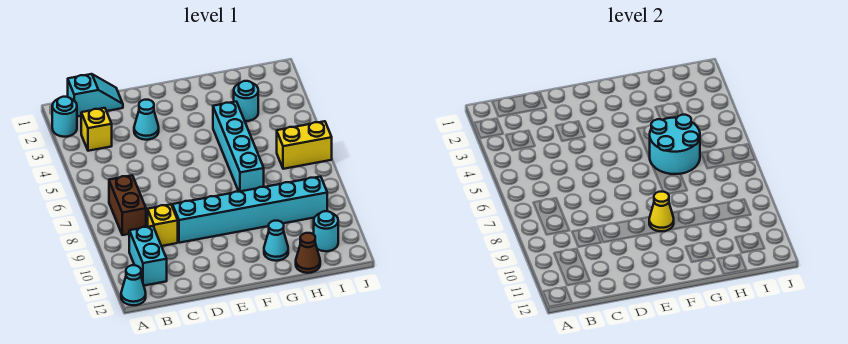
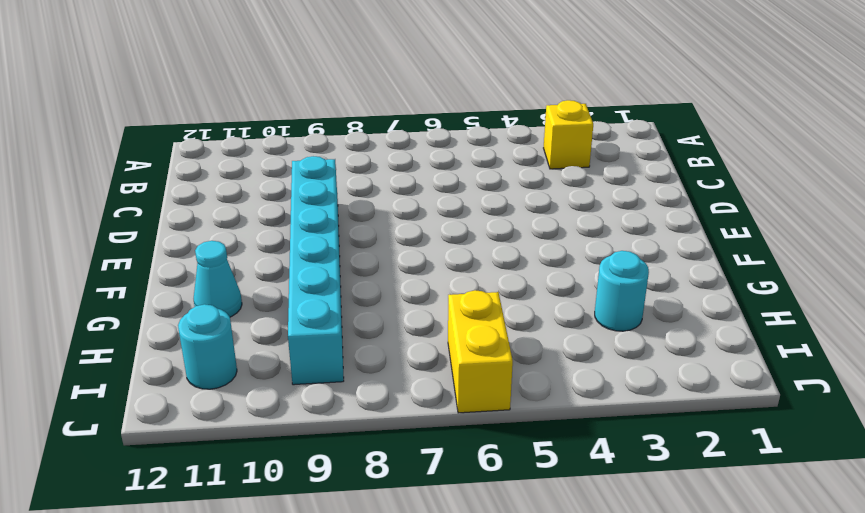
none -> cyan 1x1 round brick [52,97,77,137]
none -> cyan 1x1 cone [121,265,146,305]
none -> cyan 1x2 slope [68,74,123,117]

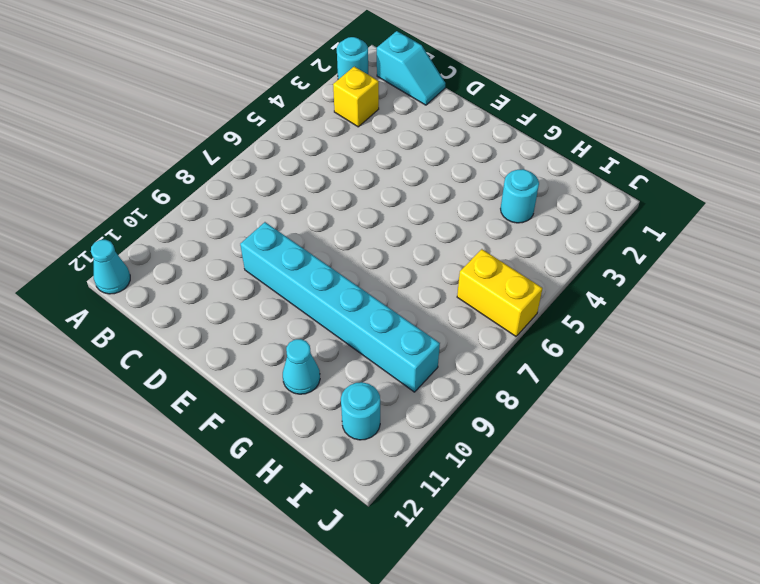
none -> brown 1x2 brick [109,175,146,235]
none -> cyan 1x2 brick [129,226,167,286]
none -> yellow 1x1 brick [148,204,178,246]

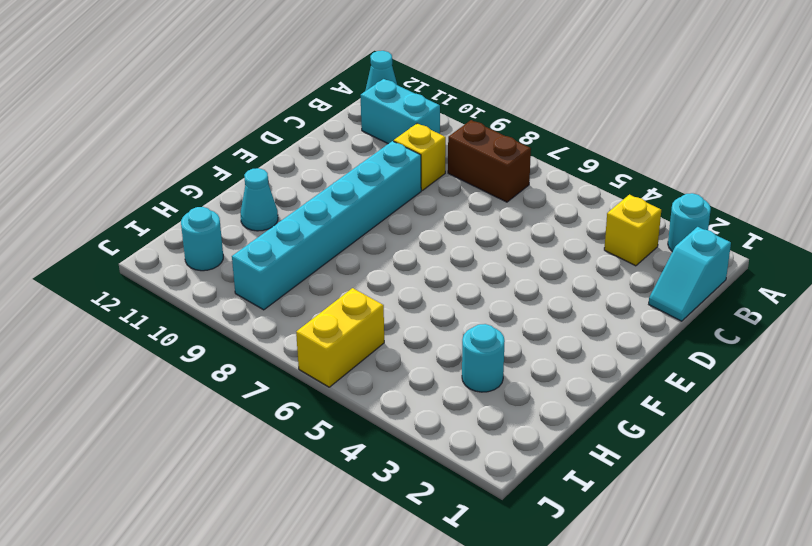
none -> cyan 1x1 cone [134,100,159,140]
none -> cyan 1x4 brick [213,102,264,192]
none -> brown 1x1 cone [296,233,320,273]

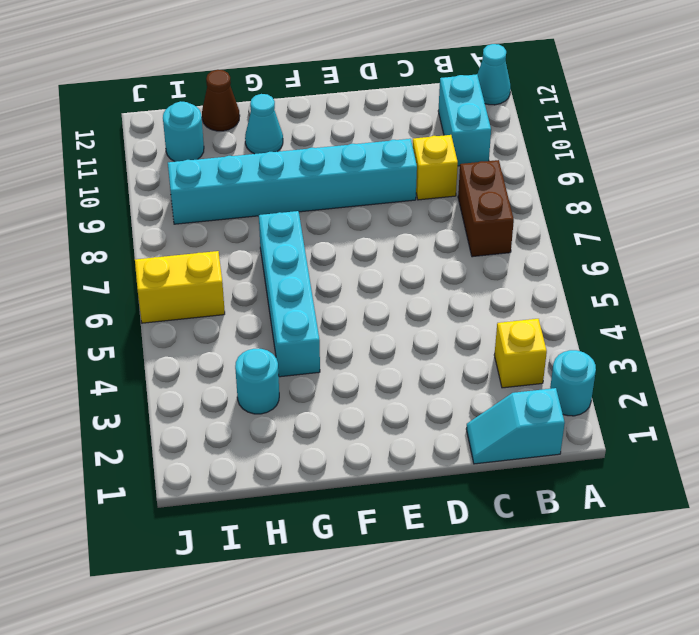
none -> cyan 1x1 cone [134,100,159,140]
none -> yellow 1x1 cone [649,192,674,231]
none -> cyan 2x2 round brick [650,115,700,174]

